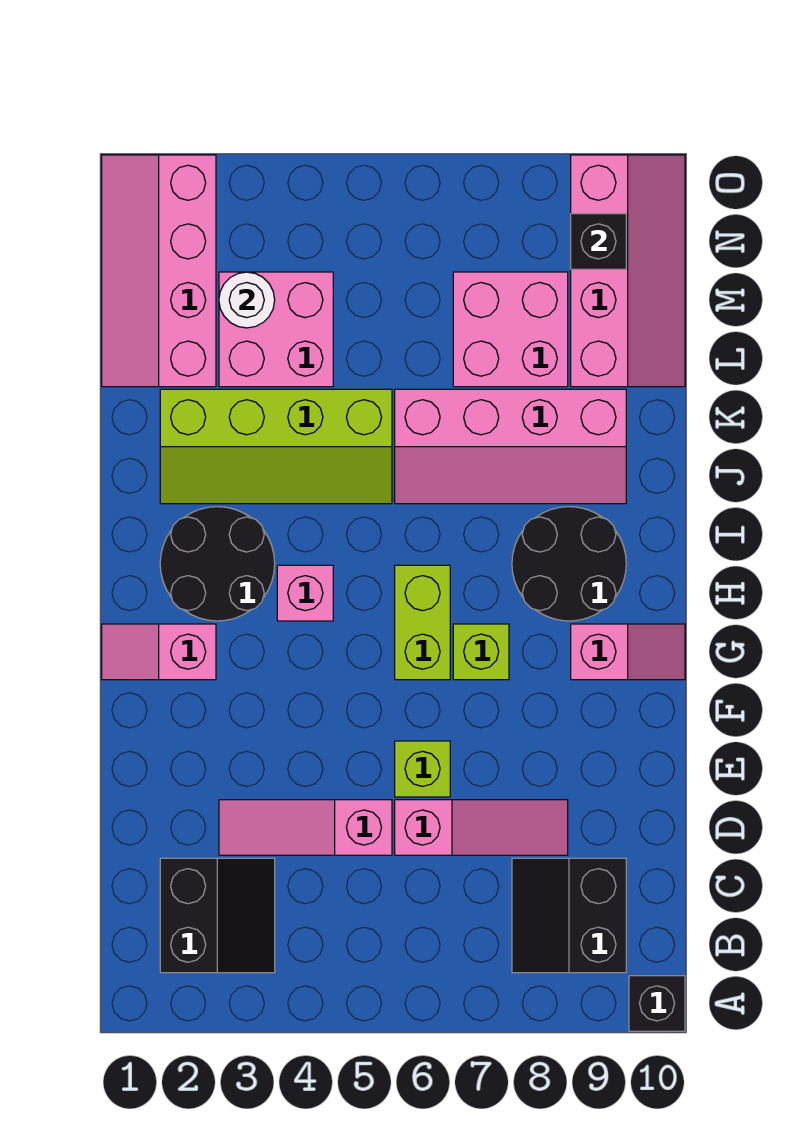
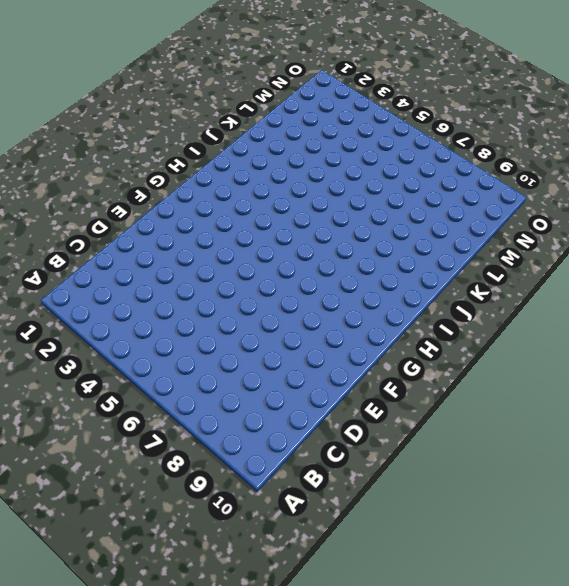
none -> black 1x1 brick [629,976,685,1031]
none -> black 2x2 slope [160,858,275,973]
none -> black 2x2 slope [512,858,626,973]

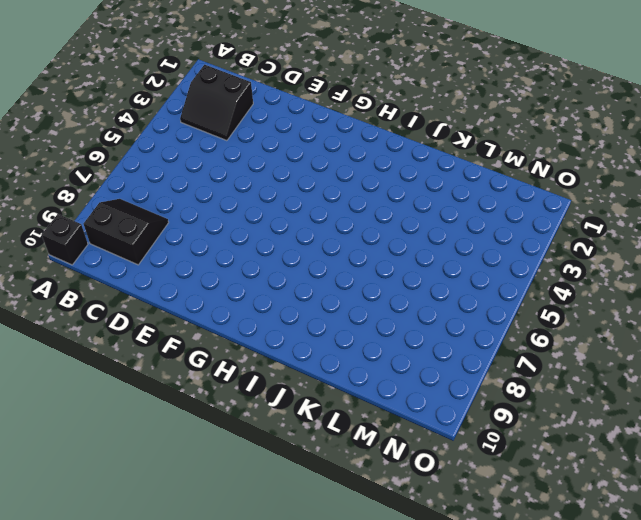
none -> pink 1x3 slope [219,800,392,855]
none -> pink 1x3 slope [395,800,568,855]
none -> lime 1x1 brick [395,741,450,797]

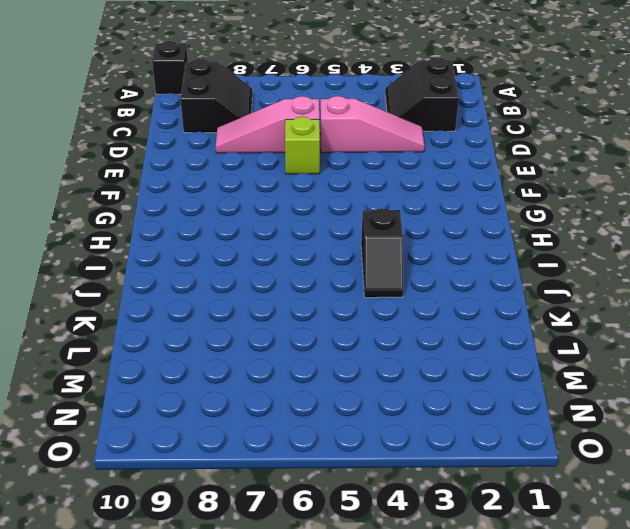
black 1x2 slope [361,208,403,298] -> lime 2x4 slope [160,389,392,504]
none -> pink 1x2 slope [102,624,216,680]
none -> lime 1x2 brick [395,565,450,680]
none -> lime 1x1 brick [453,624,509,680]

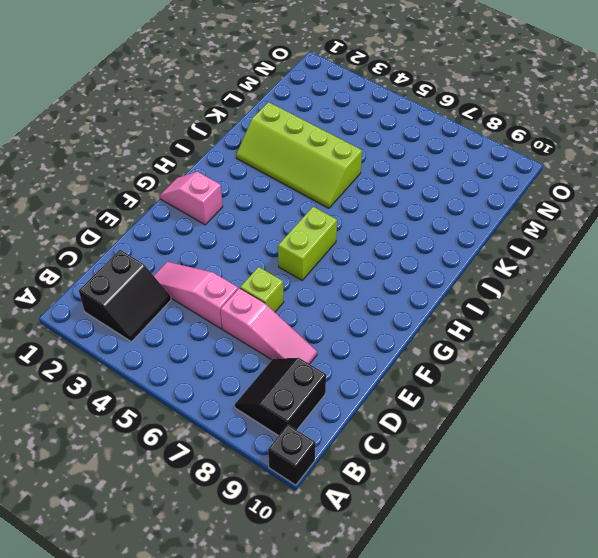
none -> lime 1x1 brick [453,624,509,680]
none -> pink 1x2 slope [571,624,685,680]
none -> black 2x2 round brick [160,507,275,621]

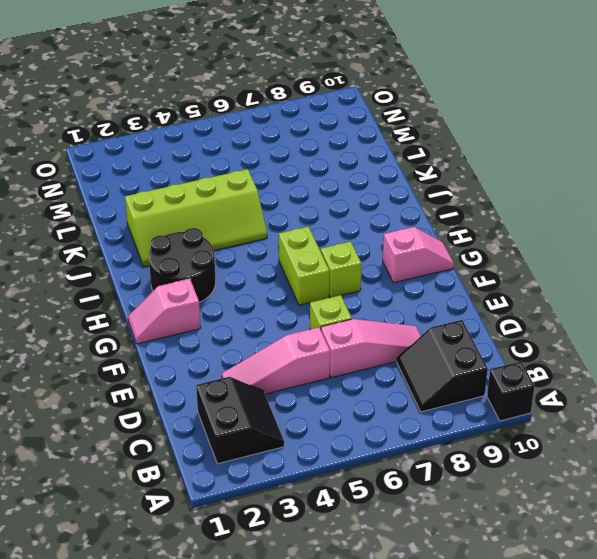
none -> pink 1x1 brick [277,565,333,621]
none -> black 2x2 round brick [512,507,626,621]
none -> pink 2x4 slope [395,389,626,504]

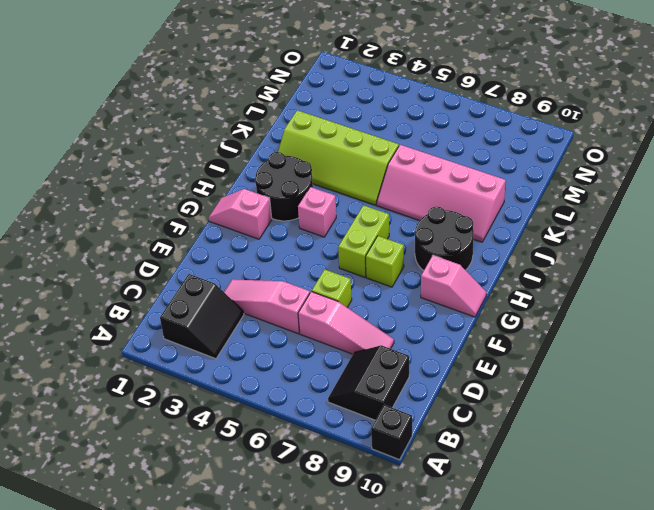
none -> pink 2x4 slope [102,155,216,387]
none -> pink 2x2 brick [219,272,333,387]
none -> pink 2x2 brick [453,272,568,387]

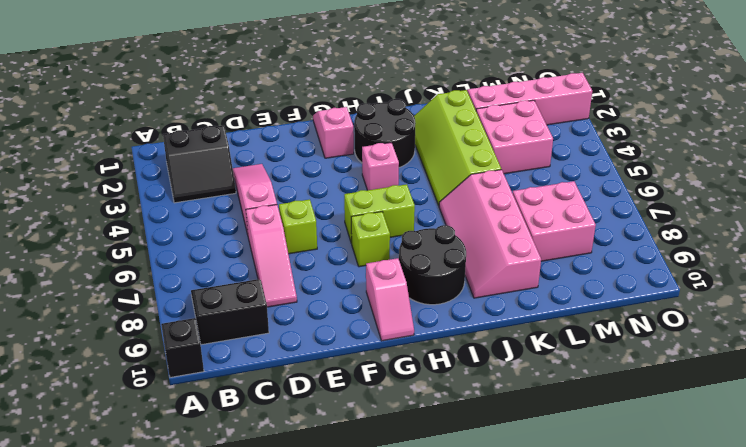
none -> pink 2x4 slope [571,155,685,387]
none -> white 1x1 round brick [219,272,275,328]
none -> black 1x1 brick [571,214,626,269]

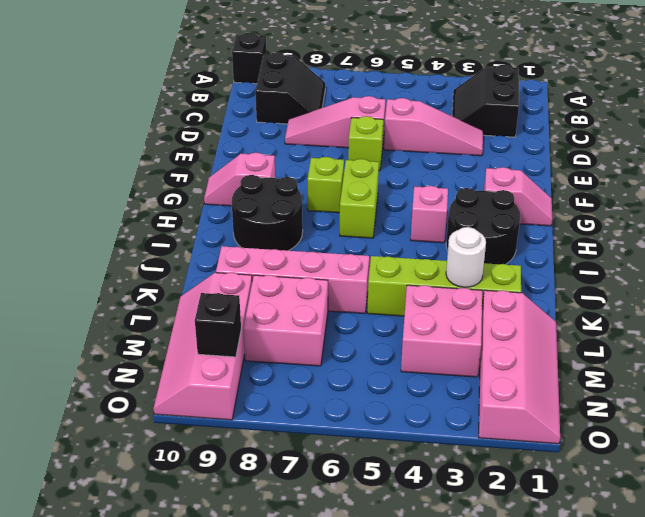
white 1x1 round brick [446,227,486,287] -> white 1x1 round brick moved to [219,272,275,328]

